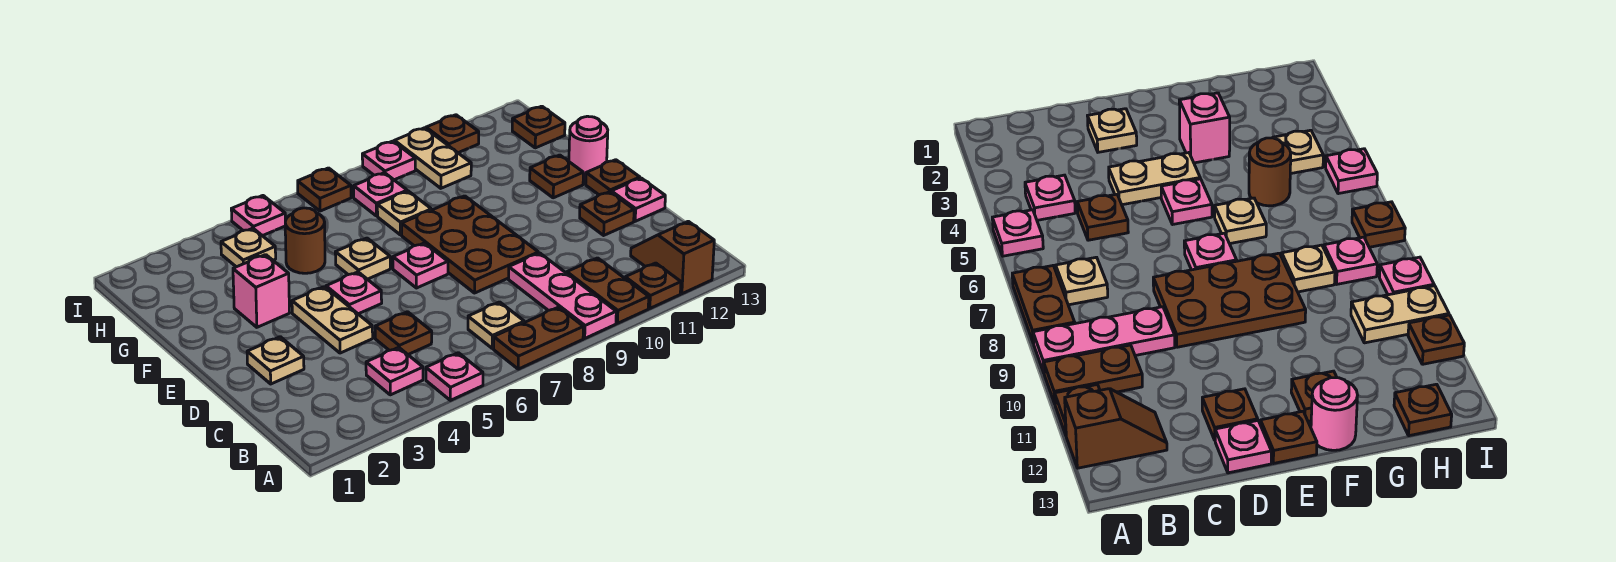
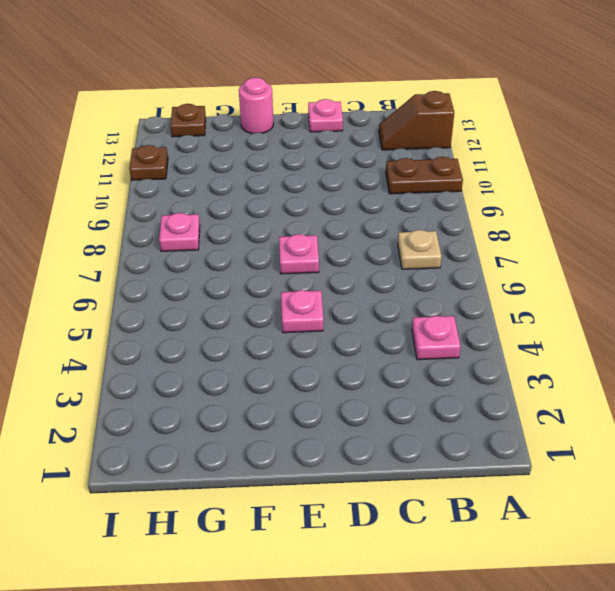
none -> pink 1x1 plate [426,353,483,400]
none -> brown 1x2 plate [494,307,583,369]
none -> pink 1x3 plate [508,253,616,338]
none -> brown 1x1 plate [625,263,681,308]

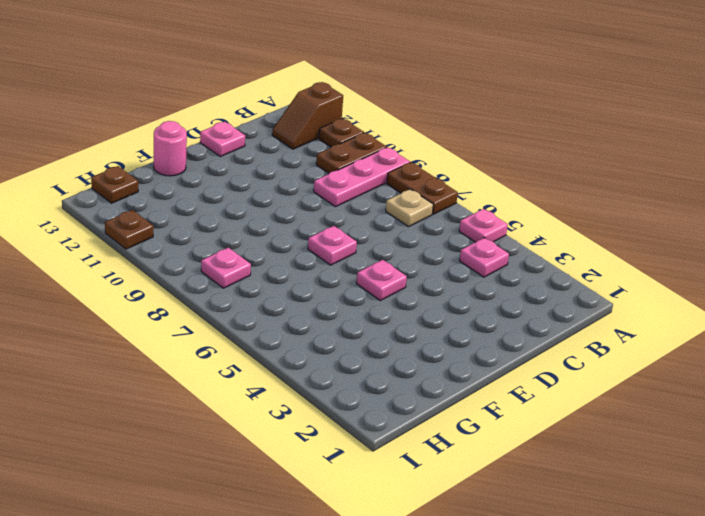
none -> brown 1x1 plate [375,312,432,354]
none -> tan 1x1 plate [247,337,304,384]
none -> tan 1x2 plate [292,287,373,353]
none -> brown 2x3 plate [402,196,538,293]

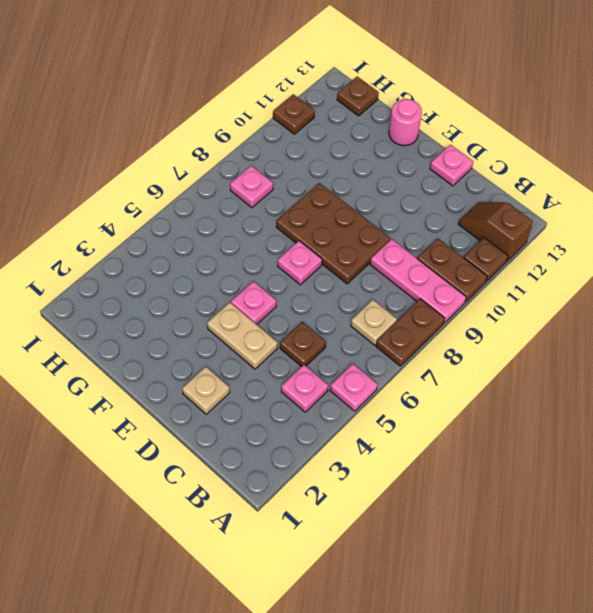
none -> brown 1x1 plate [580,192,634,235]
none -> brown 1x1 plate [586,160,640,195]
none -> pink 1x1 brick [233,255,290,327]
none -> tan 1x1 plate [335,238,390,279]

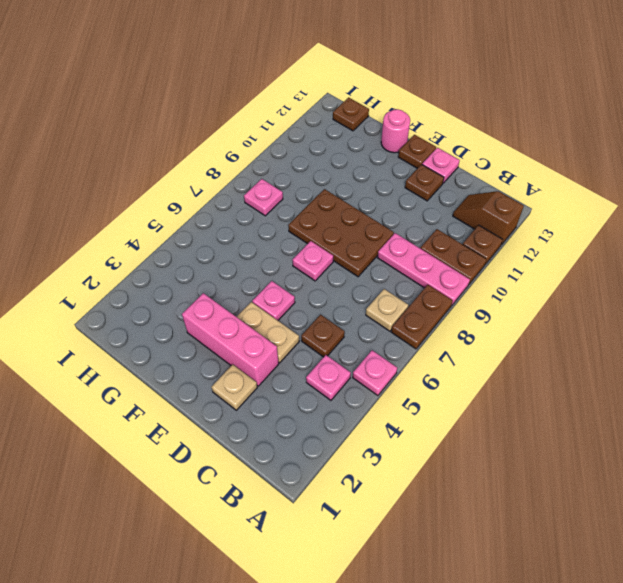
pink 1x3 brick [182,293,279,386] -> pink 1x1 brick [233,255,290,327]
none -> tan 1x1 plate [335,238,390,279]
none -> brown 1x1 plate [530,155,583,198]
none -> brown 1x1 round brick [285,208,325,273]
none -> tan 1x1 plate [377,191,431,235]

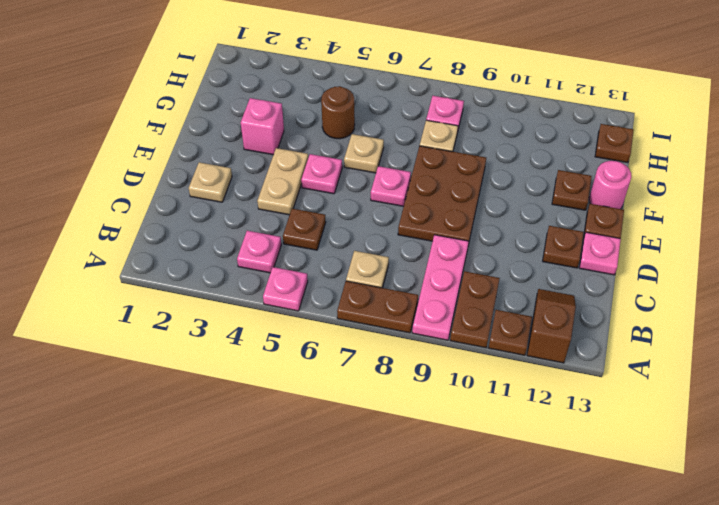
none -> tan 1x1 plate [221,228,276,267]
none -> tan 1x2 plate [394,128,471,188]
none -> pink 1x1 plate [231,196,285,236]
none -> brown 1x1 plate [298,168,351,211]

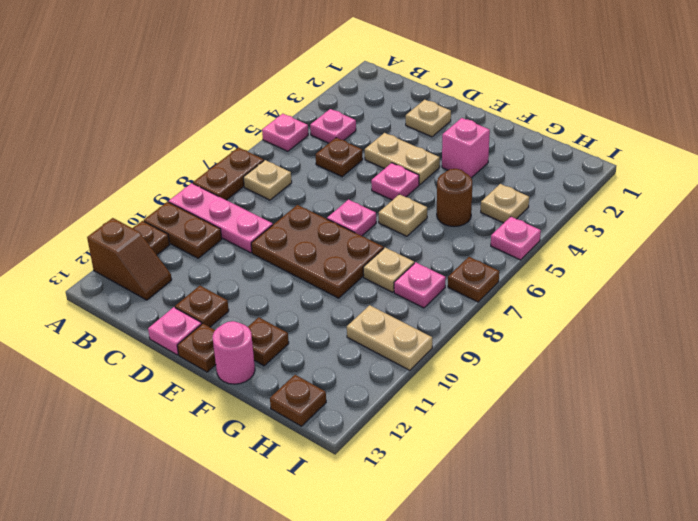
none -> pink 1x1 plate [362,141,415,180]
none -> brown 1x1 plate [426,115,479,153]

